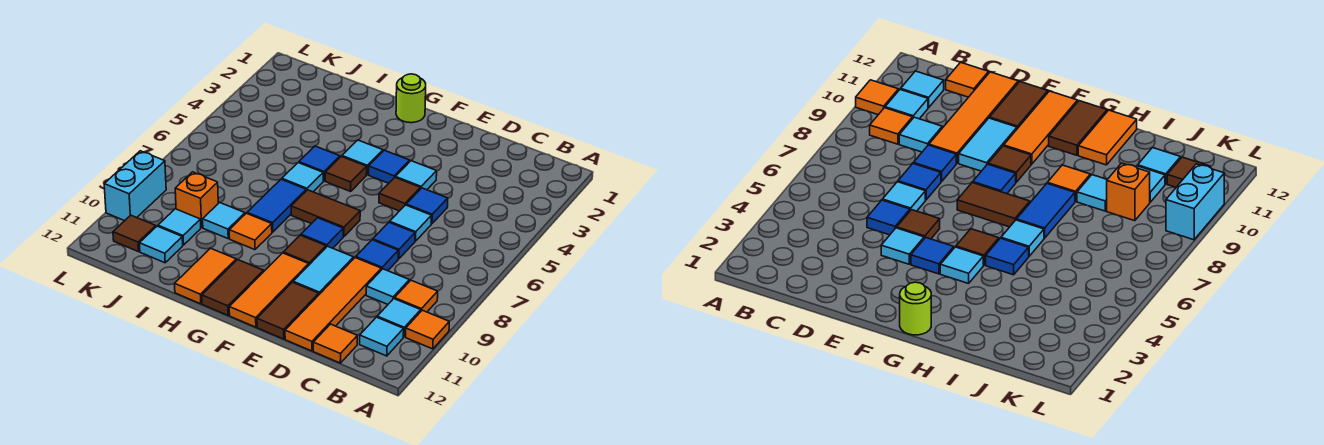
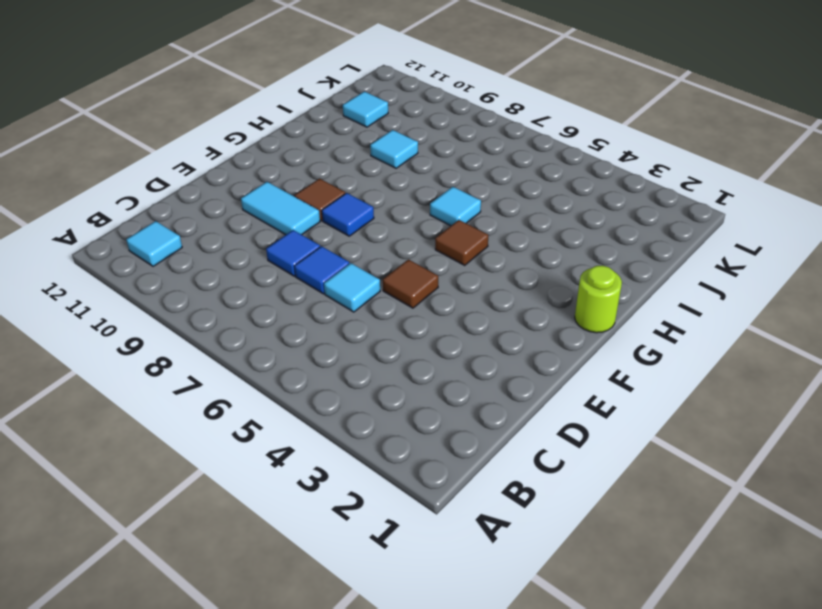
none -> orange 1x1 tile [406,310,449,349]
none -> orange 1x1 tile [395,280,438,312]
none -> cyan 1x1 tile [377,299,421,337]
none -> cyan 1x1 tile [366,269,409,304]

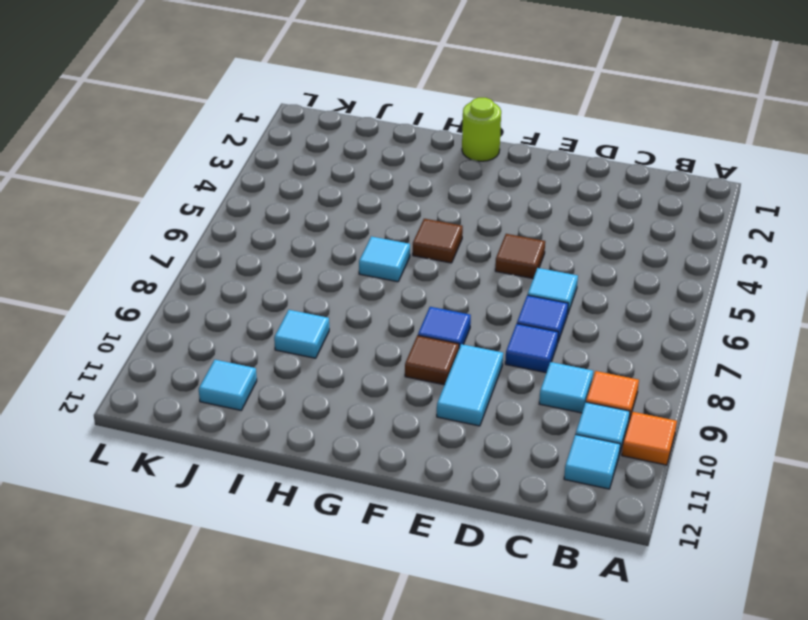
none -> orange 1x1 tile [313,324,357,363]
none -> blue 1x1 tile [406,188,448,224]
none -> orange 1x4 tile [285,258,381,351]
none -> cyan 1x1 tile [395,161,437,190]

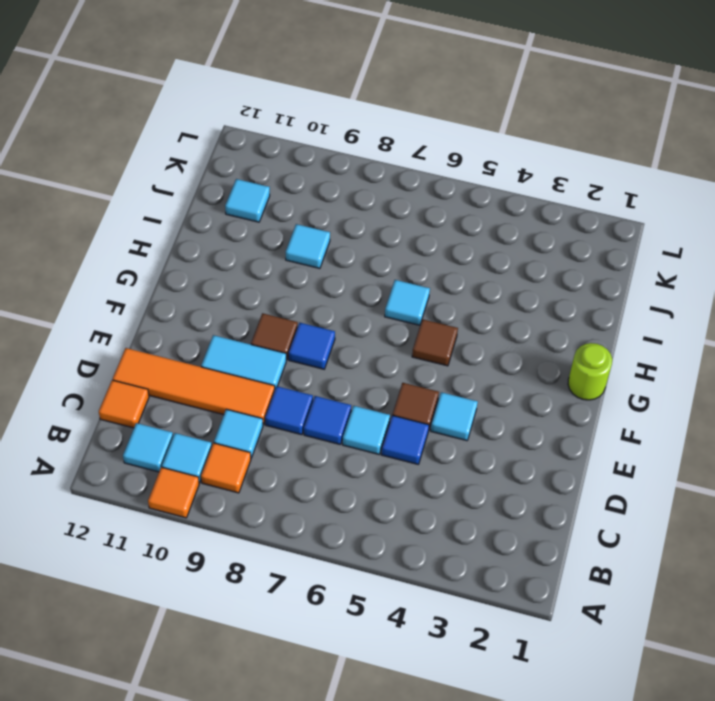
none -> brown 1x2 tile [257,282,319,339]
none -> blue 1x1 tile [369,150,410,183]
none -> brown 1x2 tile [291,190,360,237]
none -> orange 1x3 tile [229,253,309,327]

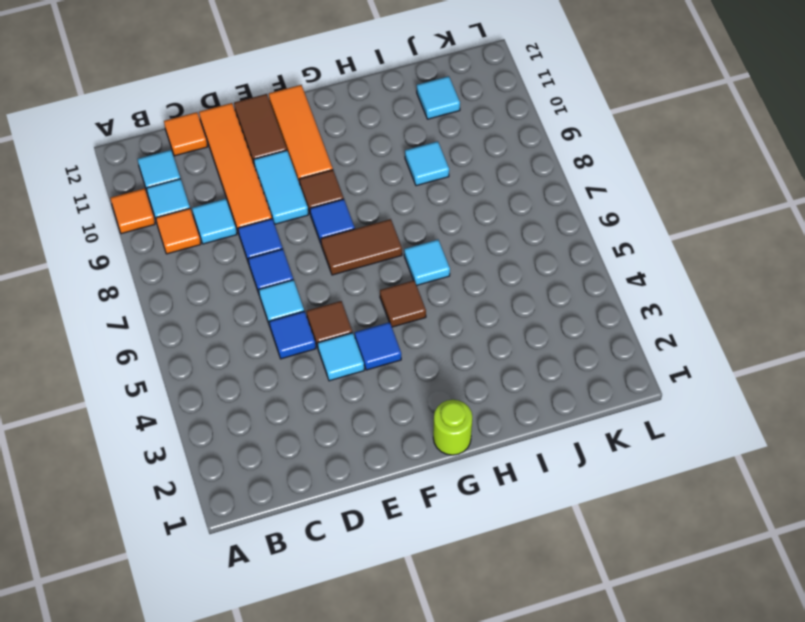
none -> cyan 1x1 tile [342,140,383,175]
none -> brown 1x2 tile [202,259,263,315]
none -> blue 1x1 tile [299,146,340,181]
none -> blue 1x2 tile [247,179,306,232]

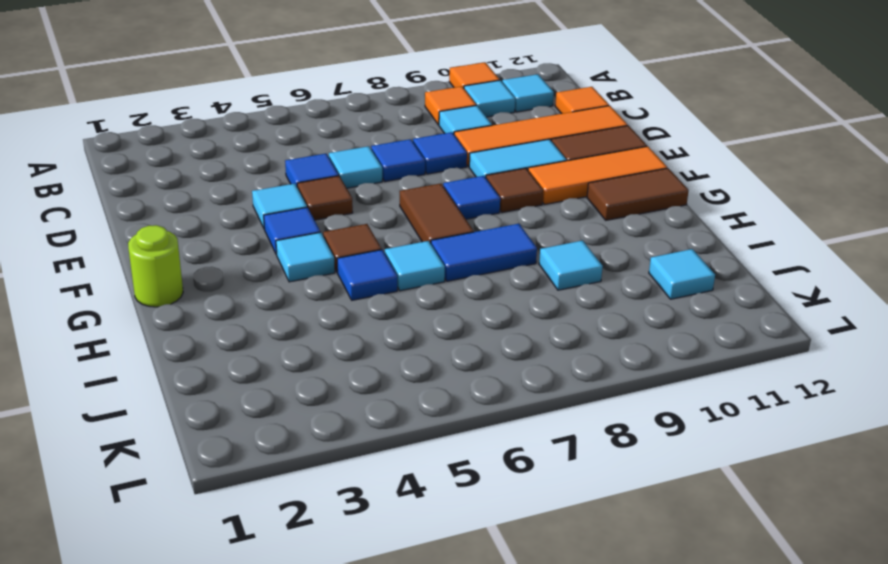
none -> orange 1x1 tile [229,213,272,250]
none -> orange 1x2 tile [175,248,236,304]
none -> orange 1x1 brick [175,172,218,228]
none -> cyan 1x1 tile [158,209,201,245]

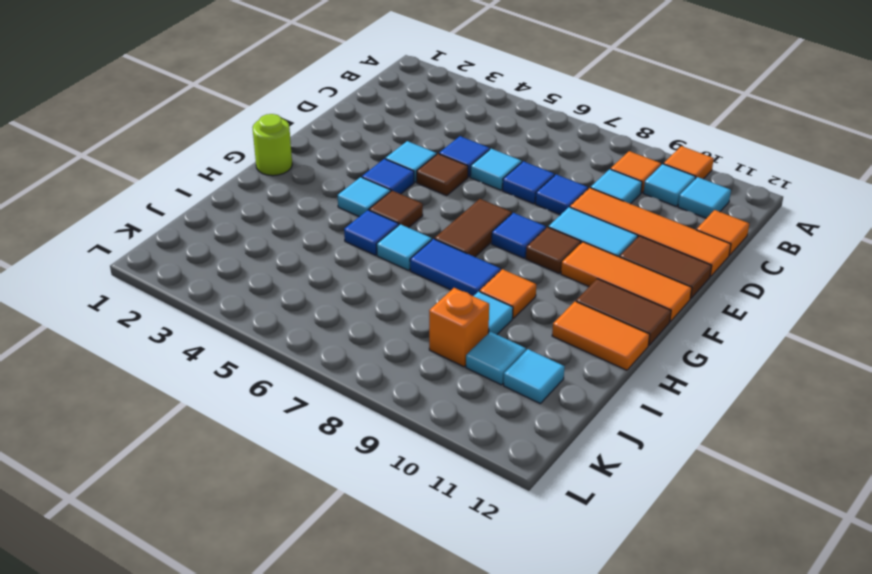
none -> brown 1x1 tile [113,215,156,252]
none -> cyan 1x2 brick [104,151,166,221]

